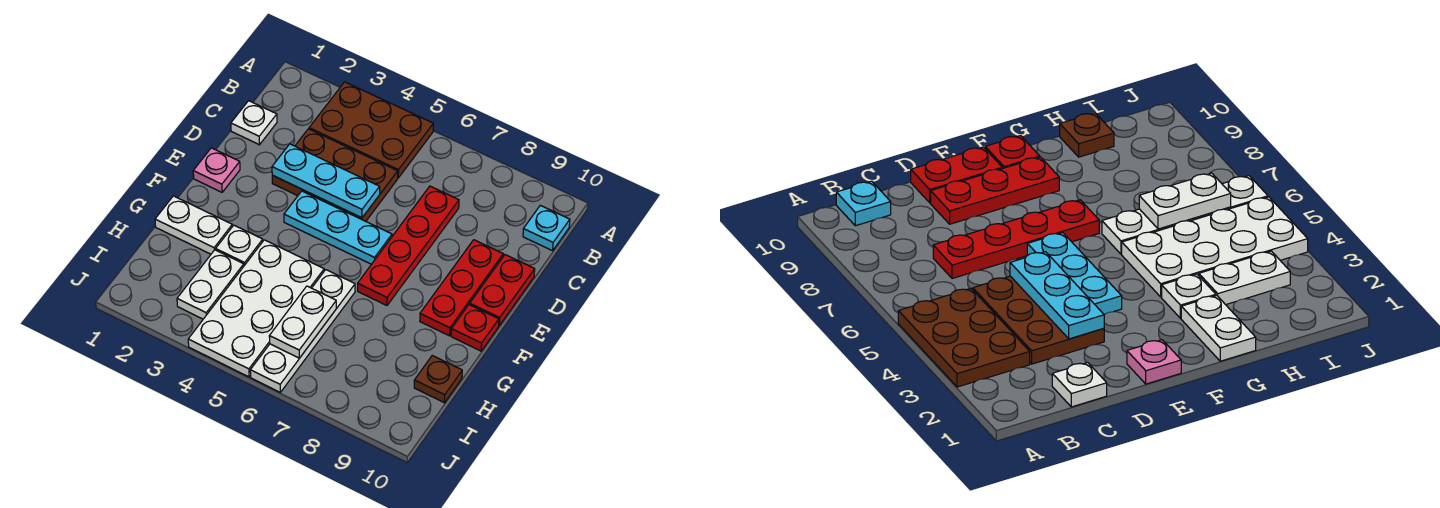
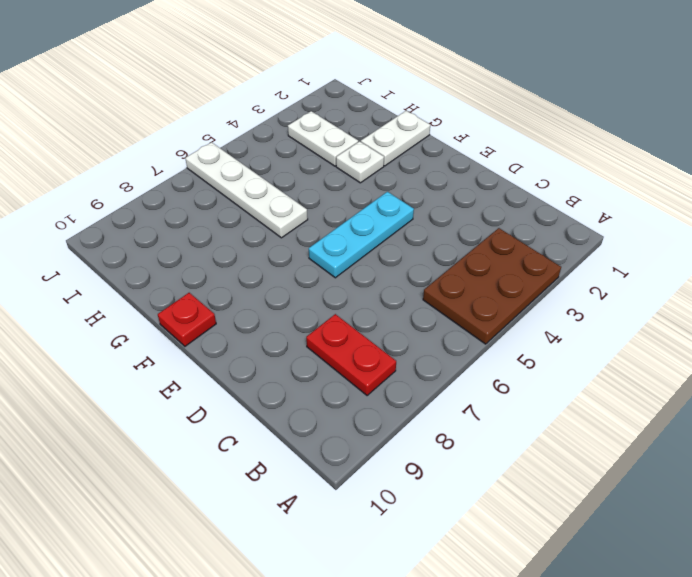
red 1x2 plate [306,314,396,396] -> red 1x2 plate moved to [470,255,535,325]
none -> cyan 1x1 plate [523,205,570,251]
none -> white 1x1 plate [231,101,277,145]
none -> brown 2x3 plate [272,129,398,221]

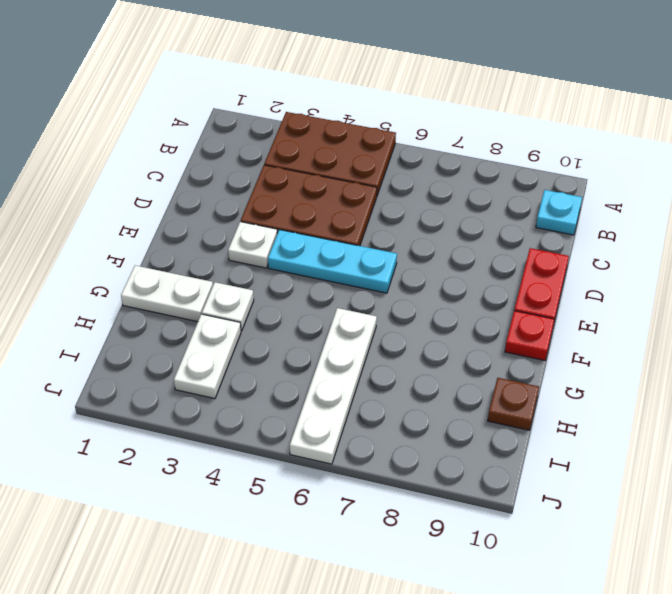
white 1x1 plate [228,222,277,268] -> white 1x1 plate moved to [231,101,277,145]
none -> red 1x4 plate [358,186,459,305]
none -> red 1x3 plate [420,240,503,336]
none -> pink 1x1 plate [193,148,240,192]

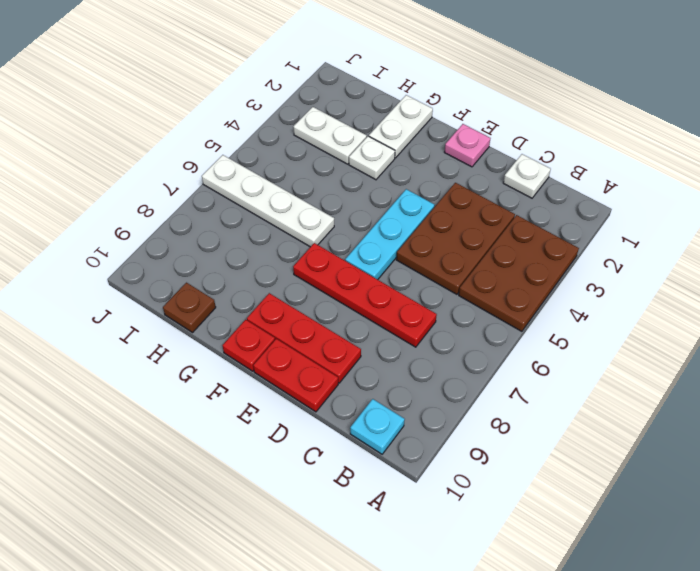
none -> white 2x4 plate [188,240,324,377]
none -> cyan 1x3 plate [272,144,380,218]
none -> white 1x2 plate [269,286,336,358]

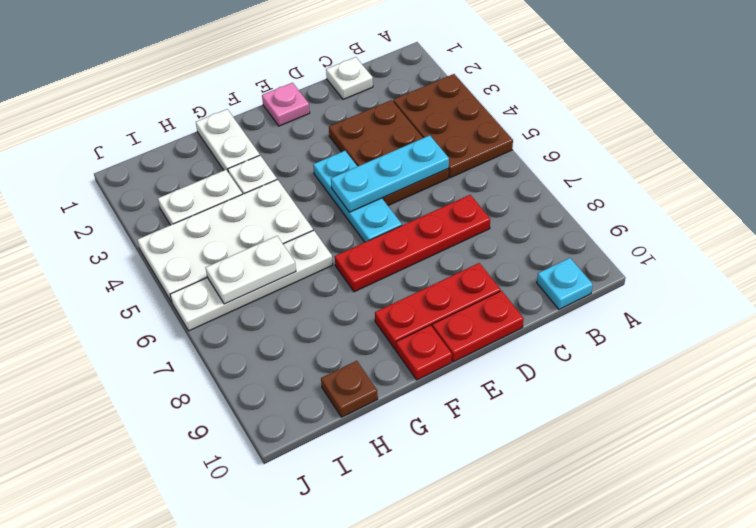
cyan 1x3 plate [331,135,449,212] -> cyan 1x3 plate turned to [272,144,380,218]

